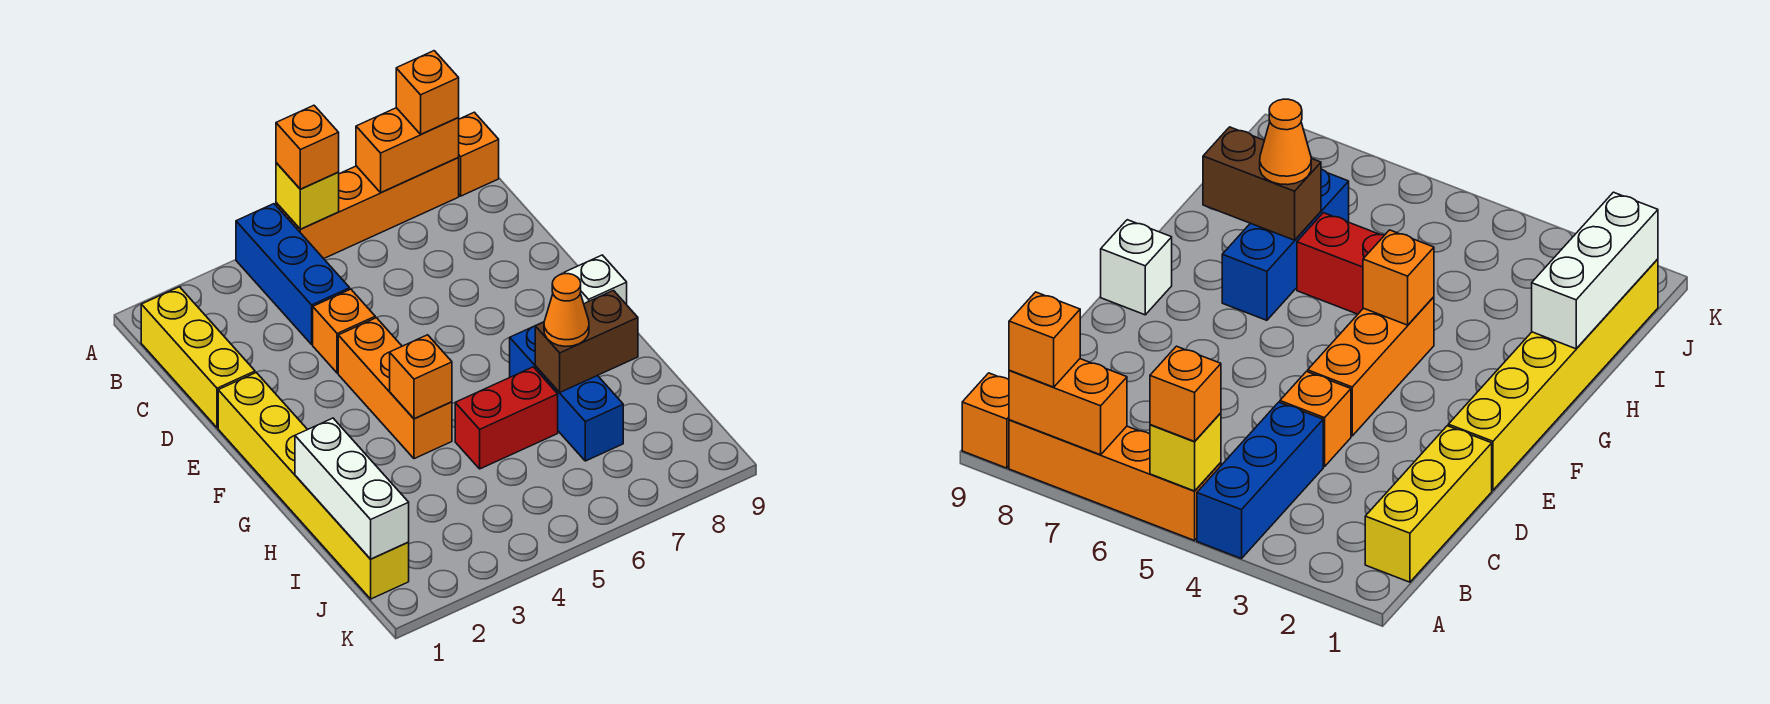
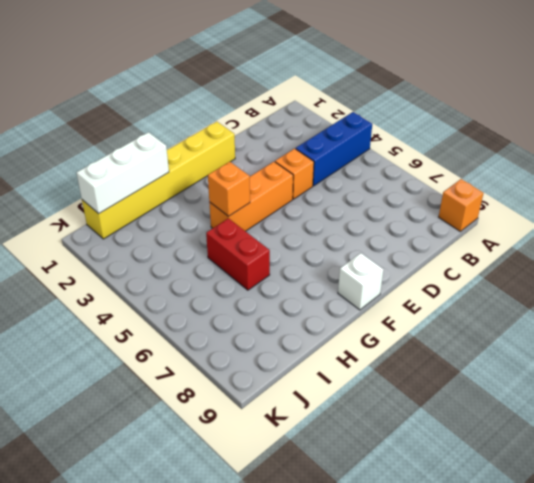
none -> orange 1x4 brick [276,157,459,259]
none -> yellow 1x3 brick [141,287,255,428]
none -> blue 1x3 brick [510,326,623,461]

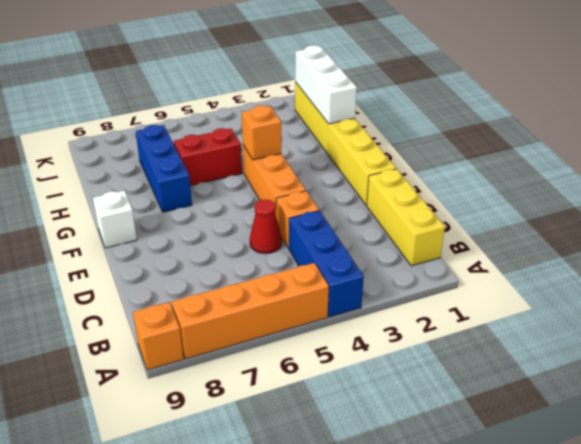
red 1x1 cone [250,200,282,254] -> none
none -> yellow 1x1 brick [276,163,339,229]
none -> orange 1x2 brick [356,108,459,193]
none -> brown 1x2 brick [535,290,638,392]

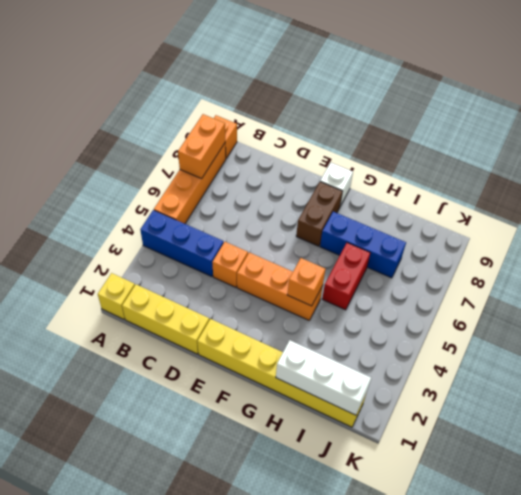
yellow 1x1 brick [98,273,135,319] -> yellow 1x1 brick moved to [276,163,339,229]
brown 1x2 brick [296,182,342,246] -> brown 1x2 brick moved to [535,290,638,392]
none -> orange 1x1 brick [276,105,339,189]
none -> orange 1x1 brick [396,51,459,134]
none -> orange 1x1 cone [544,274,589,346]

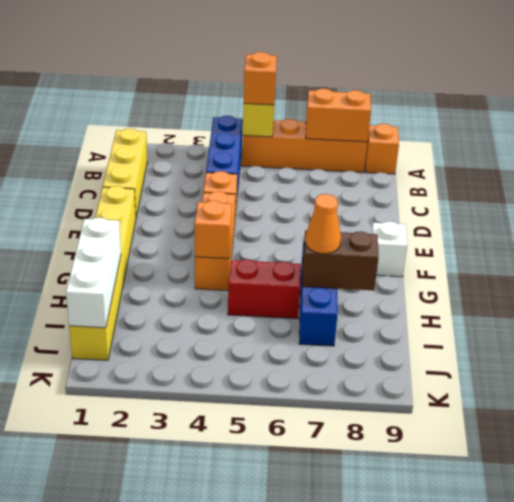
none -> orange 1x1 brick [396,51,459,134]

